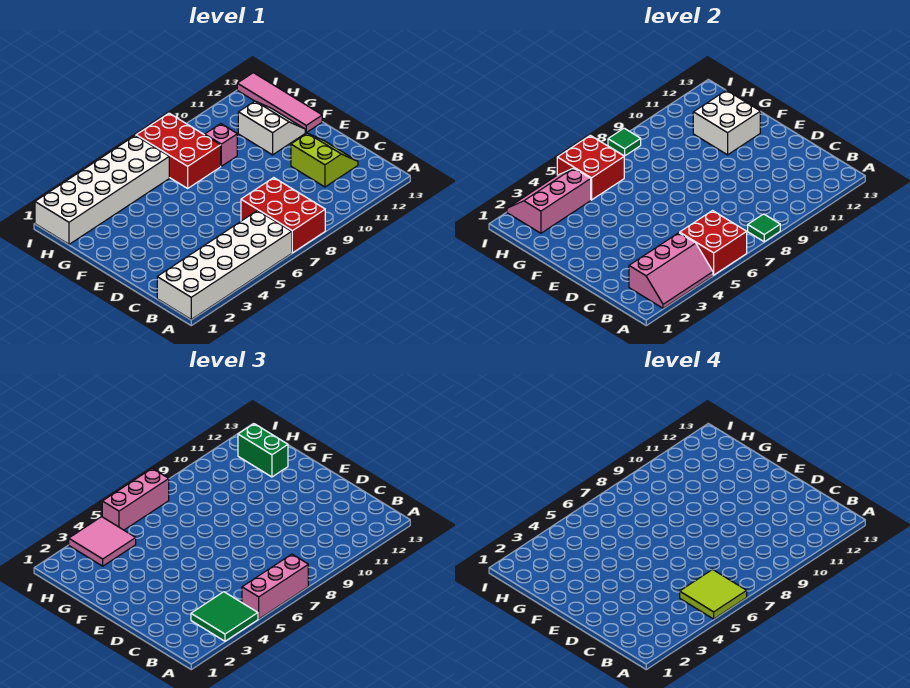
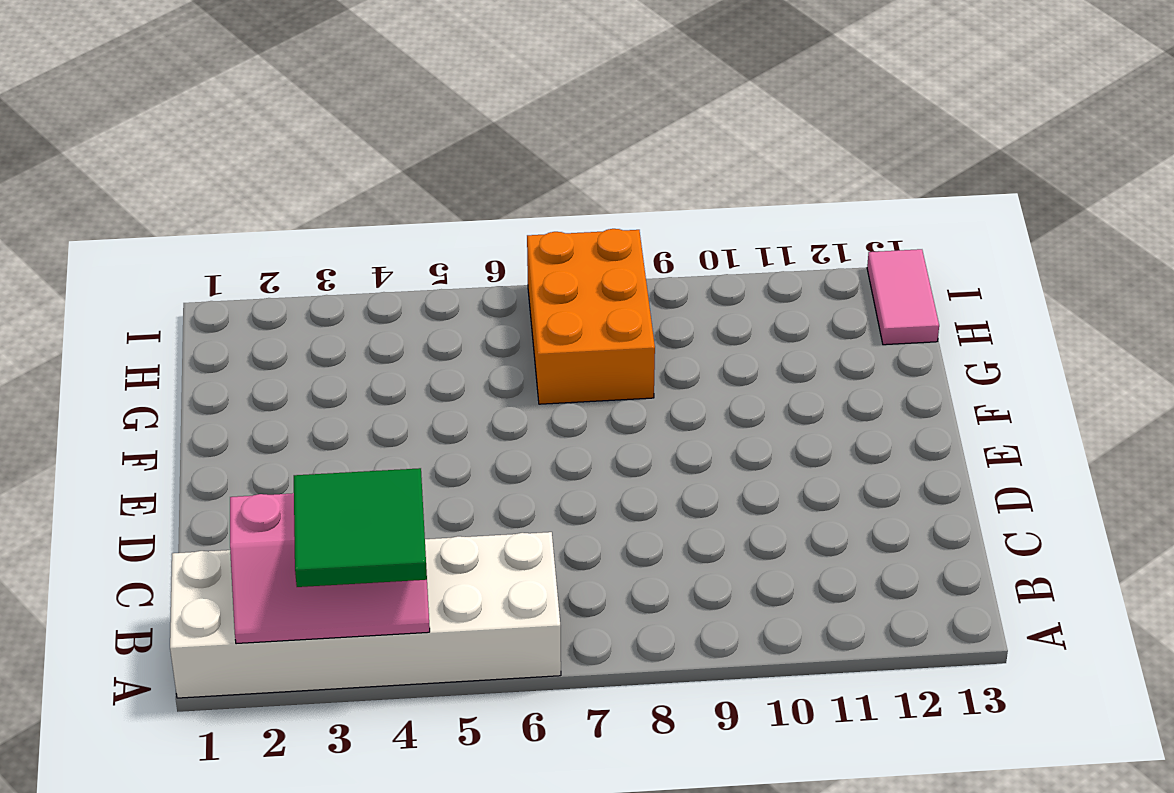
orange 2x3 brick [527,229,655,404] -> red 2x3 brick [136,113,221,188]
pink 1x2 tile [867,249,939,345] -> pink 1x4 tile [237,73,322,132]
none -> red 2x3 brick [241,178,325,253]
none -> lime 2x2 slope [291,133,358,187]
none -> white 2x2 slope [238,101,305,155]

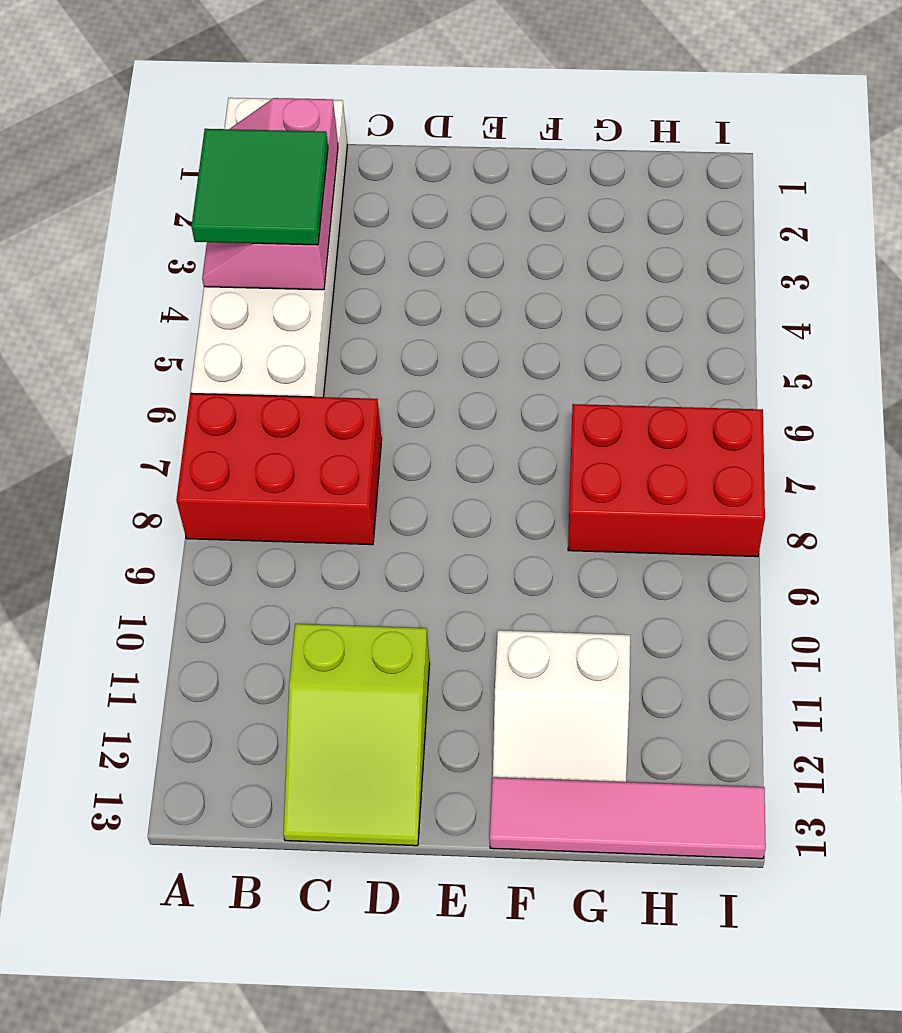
lime 2x3 slope [283,624,430,846] -> lime 2x2 slope [291,133,358,187]
none -> pink 1x1 brick [205,124,237,166]
none -> white 2x6 brick [35,135,169,244]
none -> red 2x2 brick [680,211,747,275]

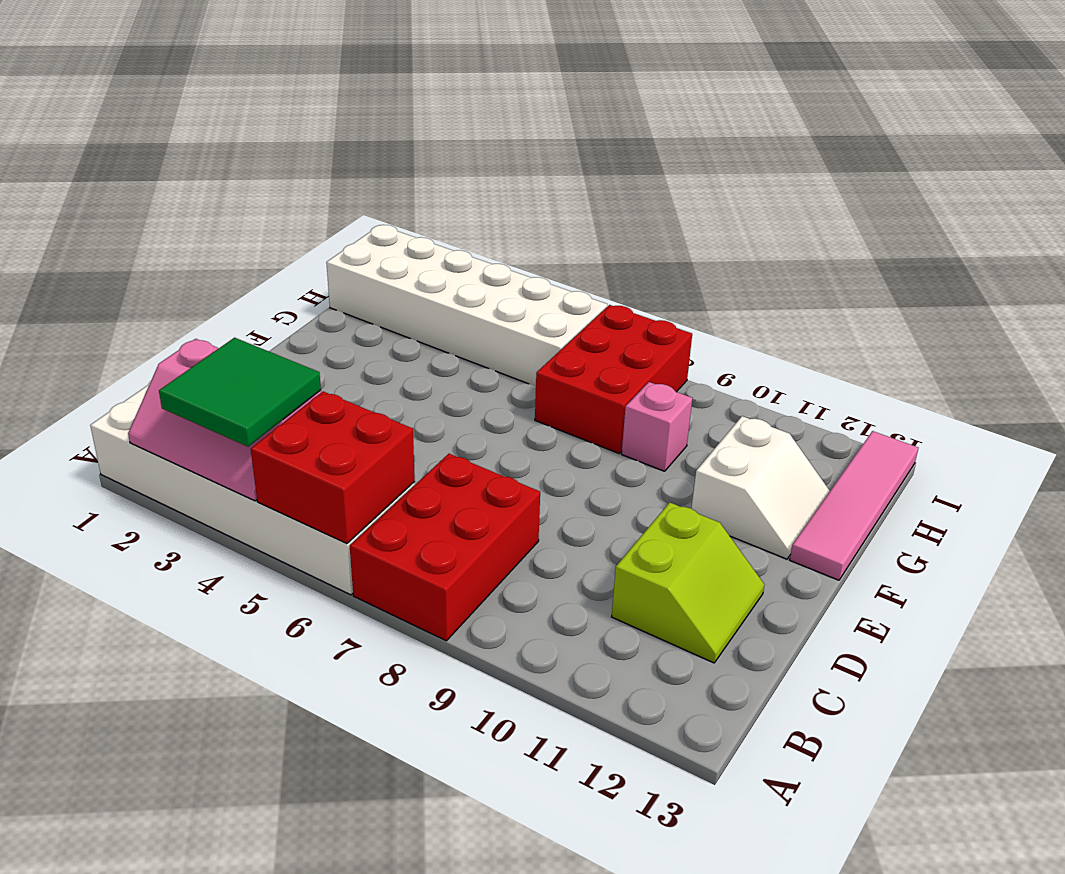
none -> green 1x1 tile [748,214,780,242]
none -> white 2x2 brick [693,90,760,155]
none -> pink 2x3 slope [507,168,591,233]

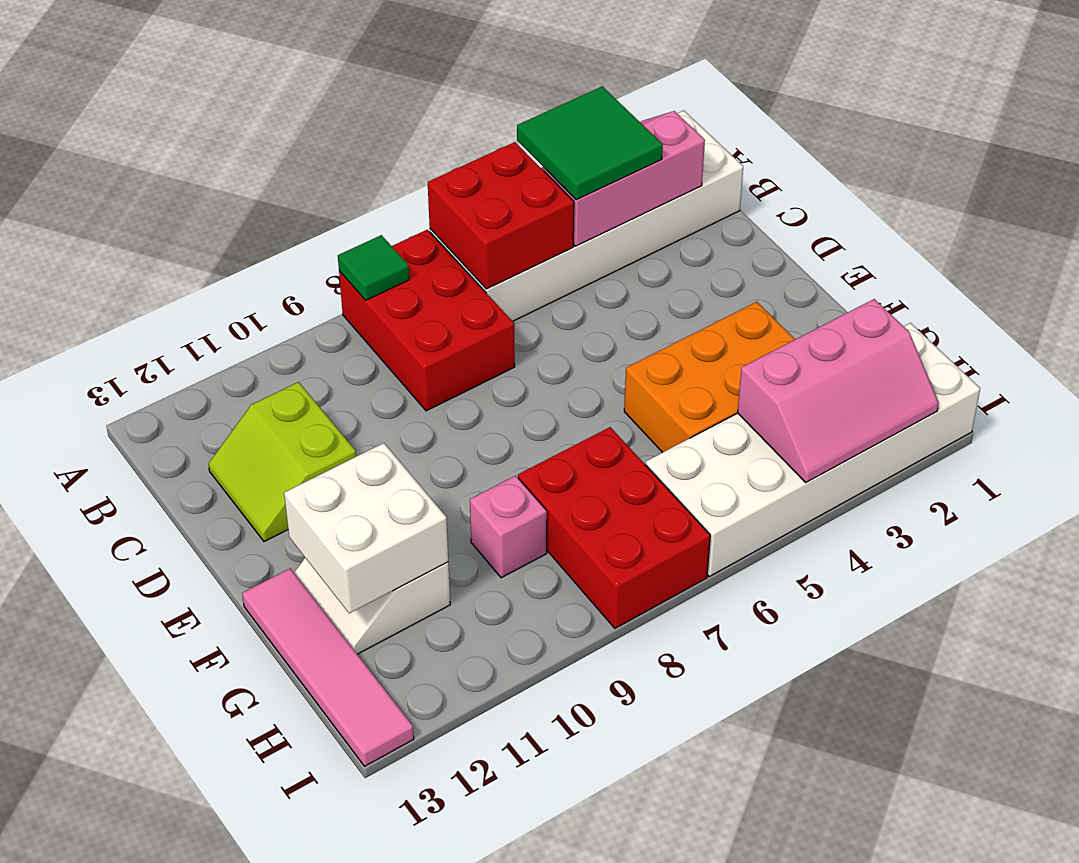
orange 2x3 brick [624,302,795,453] -> none
none -> red 2x2 brick [557,135,624,200]
none -> green 1x1 tile [608,128,641,156]
none -> pink 1x3 brick [242,554,308,619]

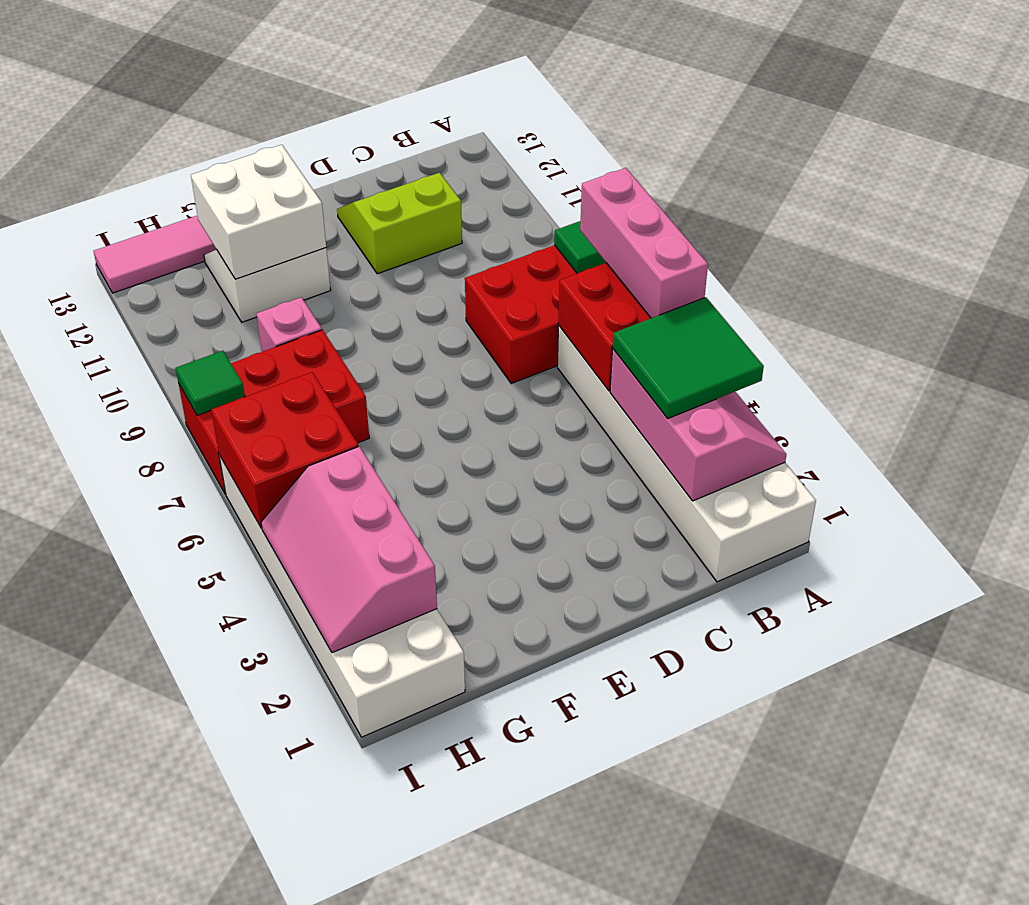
none -> green 1x2 brick [238,424,288,477]
none -> pink 2x2 tile [69,517,136,566]
none -> pink 1x3 brick [102,468,169,530]

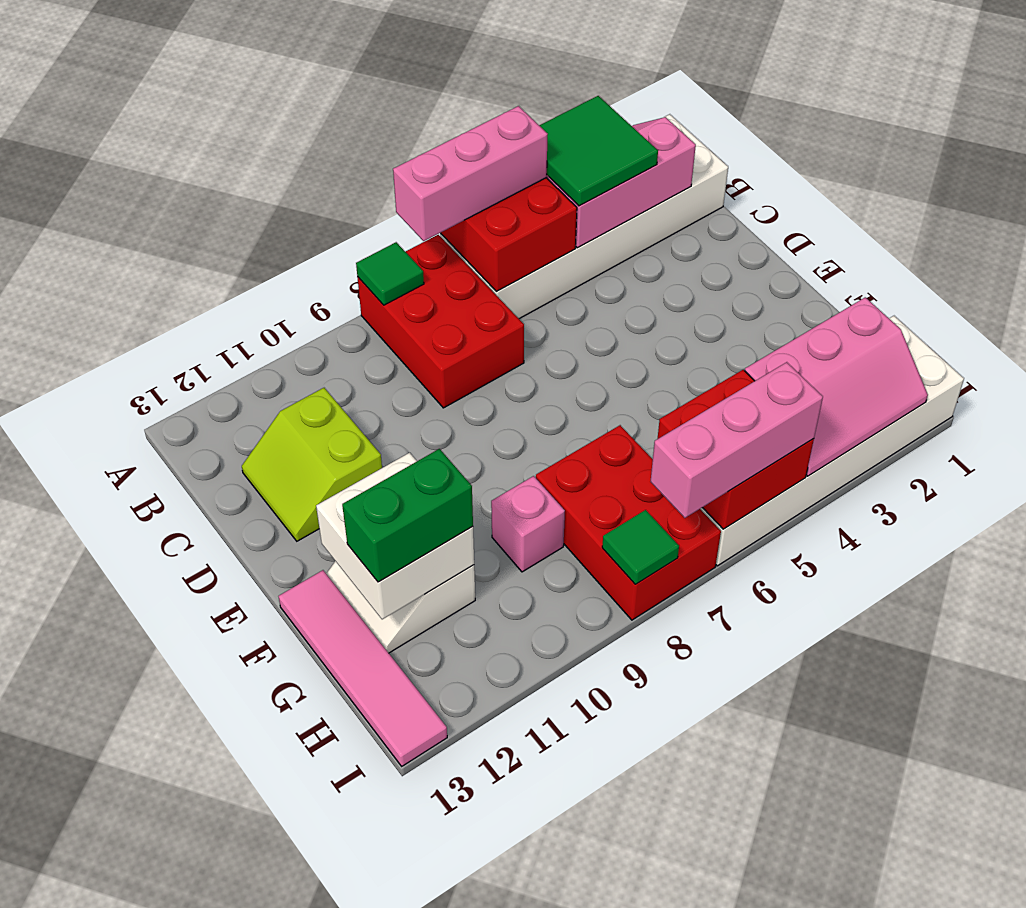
green 1x2 brick [342,449,473,582] -> green 1x2 brick turned to [238,424,288,477]
none -> pink 2x2 tile [69,517,136,566]
none -> lime 2x2 tile [680,570,747,619]

